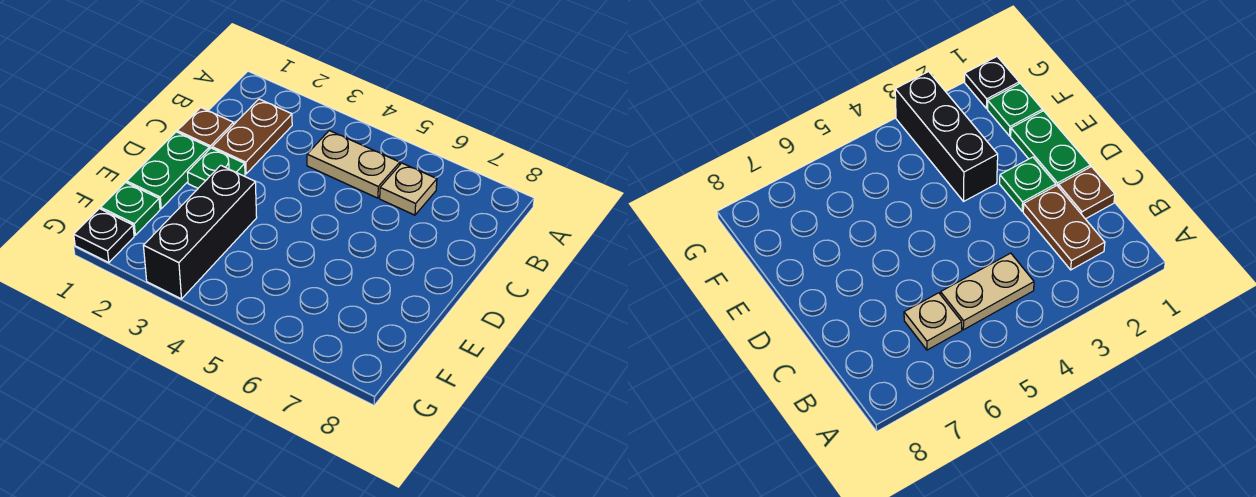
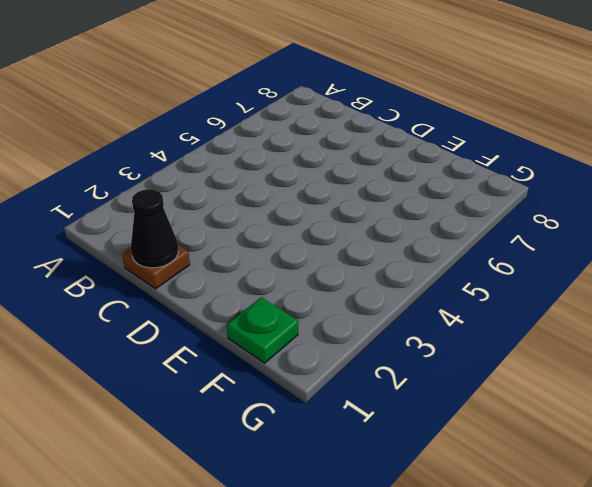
black 1x1 cone [131,189,178,268] -> none
none -> brown 1x2 plate [212,99,292,174]
none -> tan 1x2 plate [307,131,400,198]

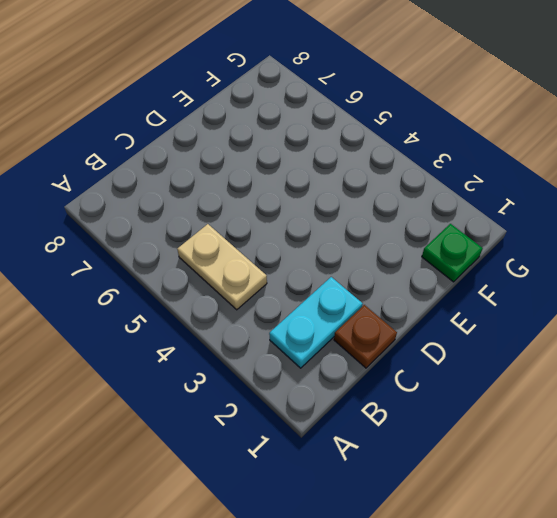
cyan 1x2 plate [269,277,363,368] -> brown 1x2 plate [212,99,292,174]
none -> tan 1x1 plate [380,163,437,215]
none -> green 1x2 plate [127,132,209,209]

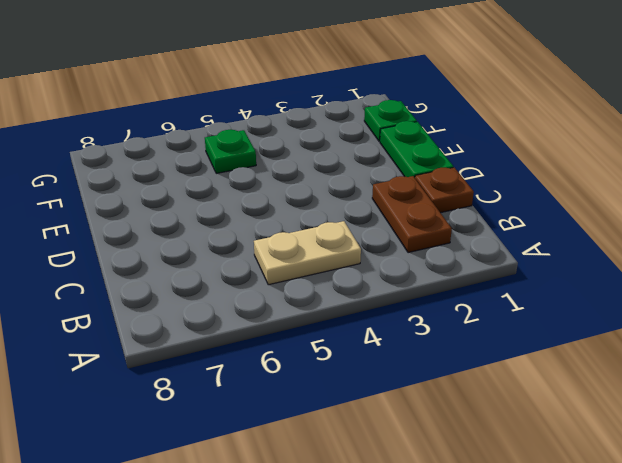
green 1x1 plate [205,129,256,173] -> green 1x1 plate moved to [187,148,245,188]
none -> tan 1x1 plate [380,163,437,215]
none -> black 1x3 brick [143,165,257,299]

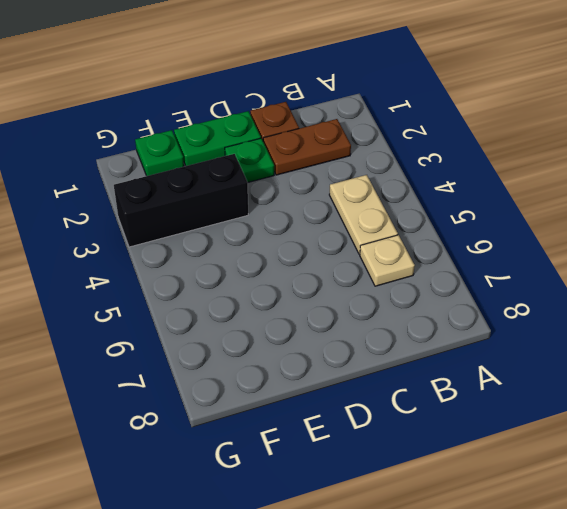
none -> black 1x1 plate [74,209,134,263]

